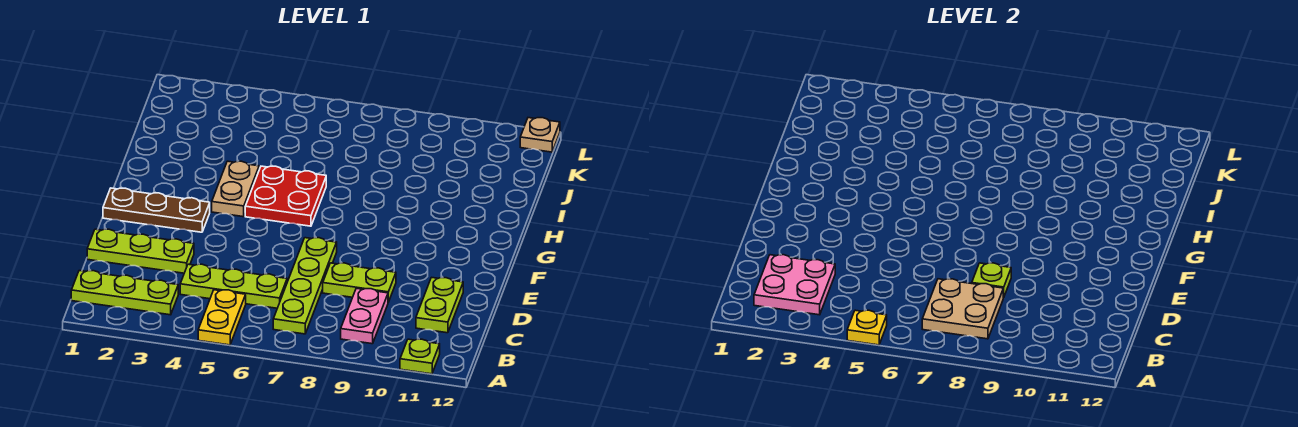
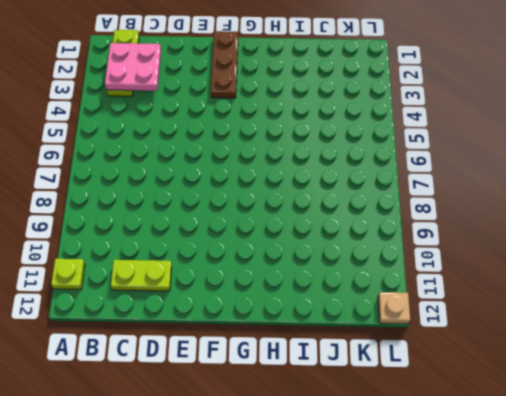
none -> yellow 1x2 plate [198,290,246,345]
none -> lime 1x4 plate [273,238,337,334]
none -> pink 1x2 plate [341,288,388,344]

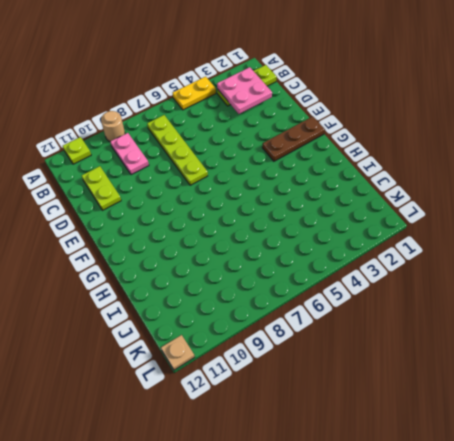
yellow 1x2 plate [173,77,216,110] -> yellow 1x2 plate turned to [198,290,246,345]
tan 1x1 round brick [101,111,125,141] -> none
none -> lime 1x3 plate [180,264,287,308]
none -> lime 1x3 plate [87,229,194,273]
none -> lime 1x2 plate [323,263,396,302]

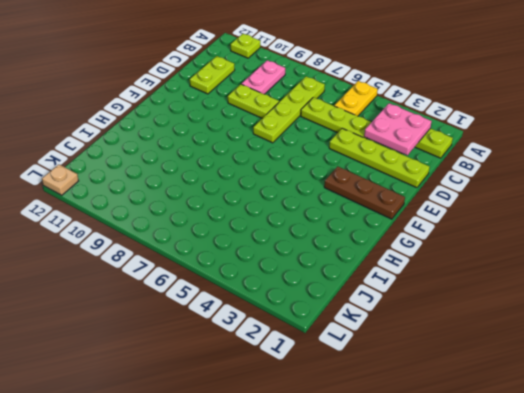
lime 1x4 plate [329,128,430,188] -> lime 1x3 plate [87,229,194,273]
none -> tan 1x2 plate [212,161,259,217]
none -> red 2x2 plate [245,166,326,226]
none -> yellow 1x1 plate [847,310,887,345]

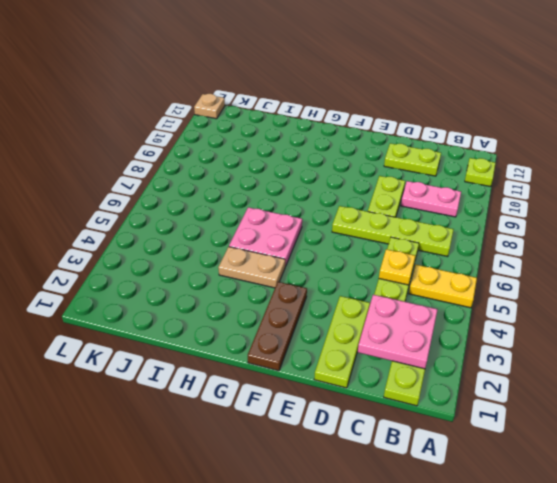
yellow 1x1 plate [379,249,415,285] -> yellow 1x1 plate moved to [847,310,887,345]
pink 2x2 plate [229,207,302,266] -> red 2x2 plate [245,166,326,226]
none -> tan 2x2 plate [922,279,1004,339]
none -> lime 1x1 plate [972,263,1011,297]

